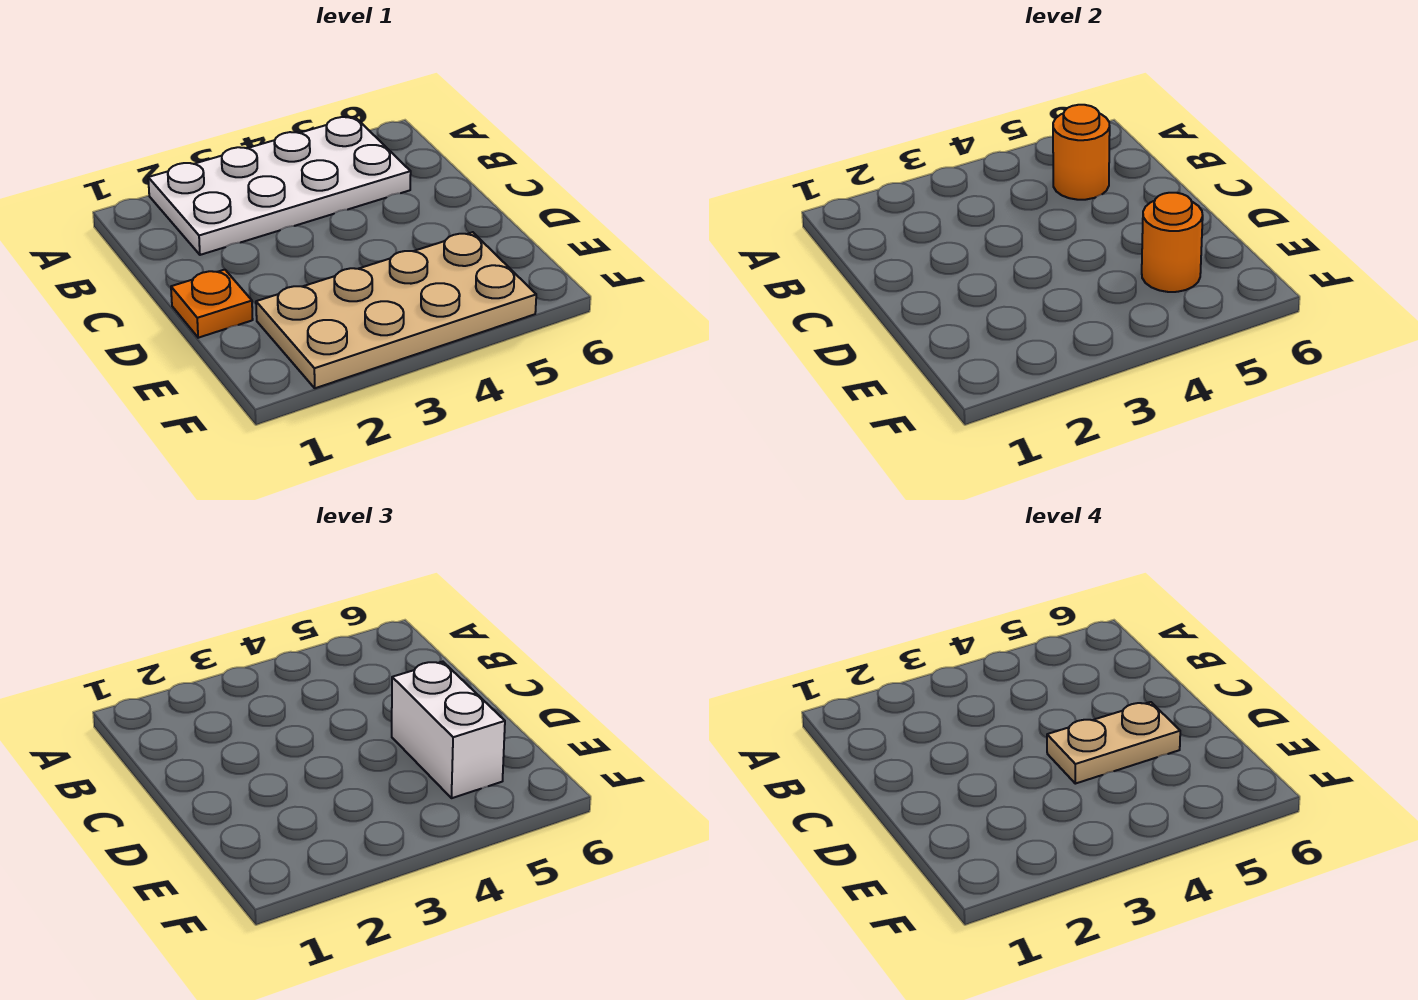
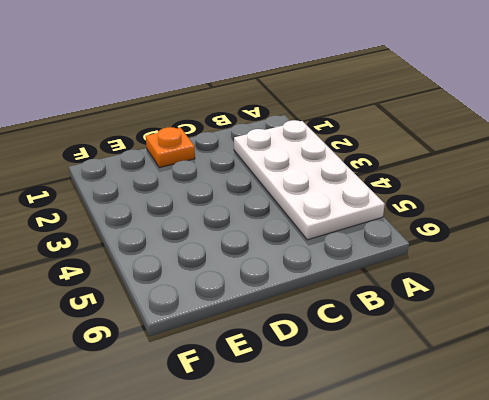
none -> tan 2x4 plate [256,232,536,388]
none -> orange 1x1 round brick [1053,105,1110,200]

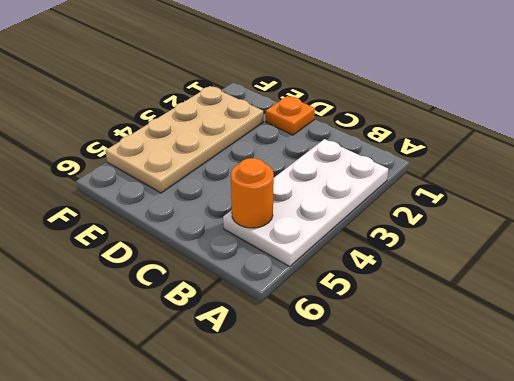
none -> orange 1x1 round brick [1142,193,1203,292]
none -> white 1x2 brick [392,662,505,798]

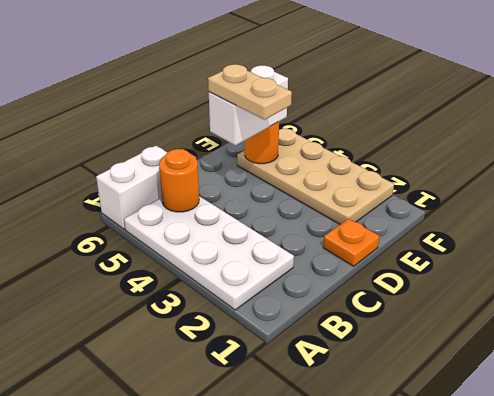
white 1x2 brick [96,146,167,229] -> none

